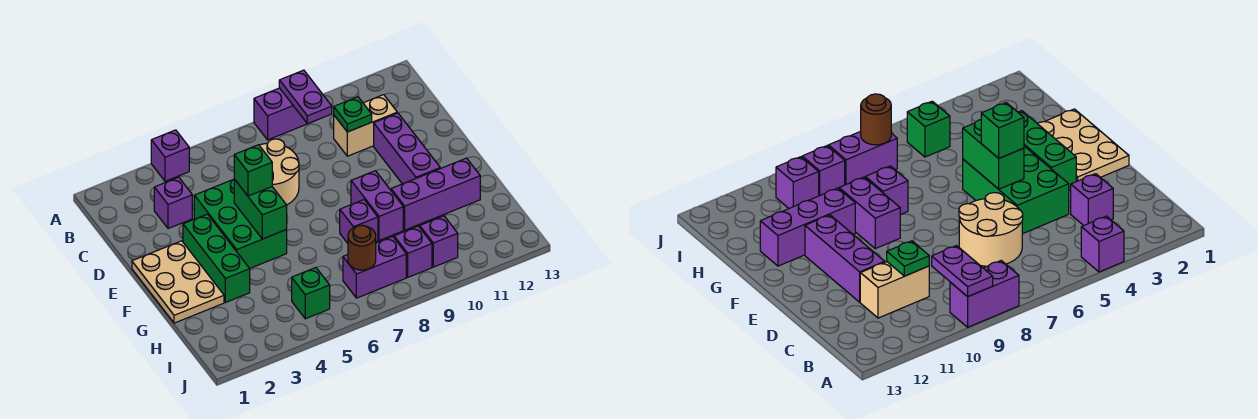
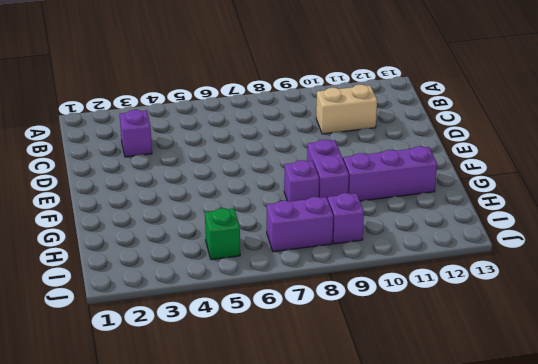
none -> purple 1x1 brick [151,130,189,181]
none -> purple 1x2 brick [254,88,307,140]
none -> tan 2x2 round brick [259,139,299,205]

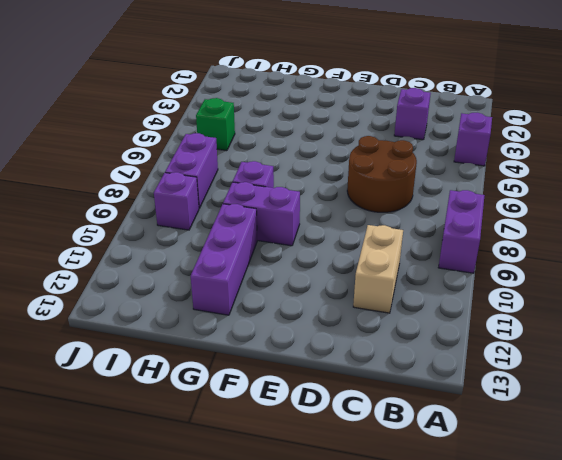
brown 2x2 round brick [347,136,417,212] -> tan 2x2 round brick [259,139,299,205]
none -> green 2x3 brick [194,179,287,268]
none -> purple 1x3 brick [374,113,440,184]
none -> tan 2x3 plate [132,241,224,323]

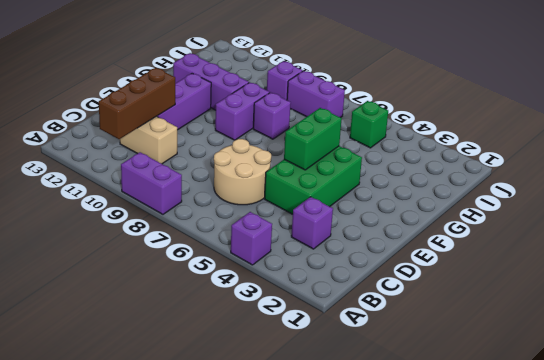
brown 1x3 brick [99,68,175,139] -> none
none -> tan 2x3 plate [132,241,224,323]
none -> green 1x3 brick [183,214,250,302]
none -> purple 1x1 brick [420,216,458,267]

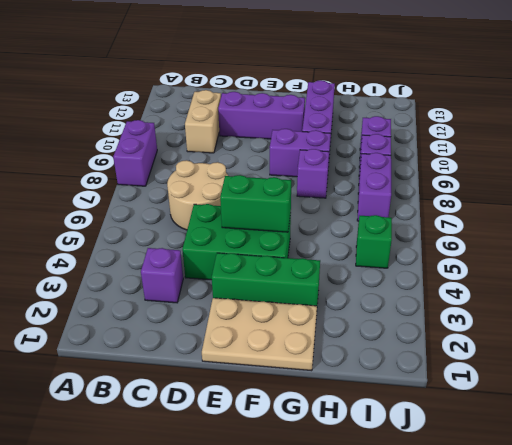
none -> purple 1x1 brick [151,130,189,181]
none -> purple 1x2 plate [279,70,332,124]
none -> green 1x1 plate [334,97,372,132]

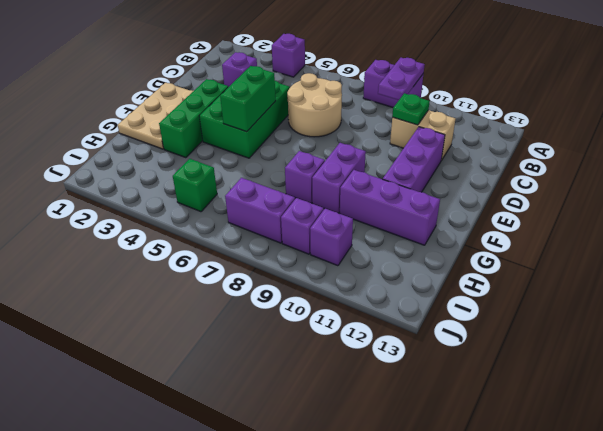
none -> brown 1x1 round brick [348,225,376,270]
none -> green 1x1 brick [234,145,272,196]

